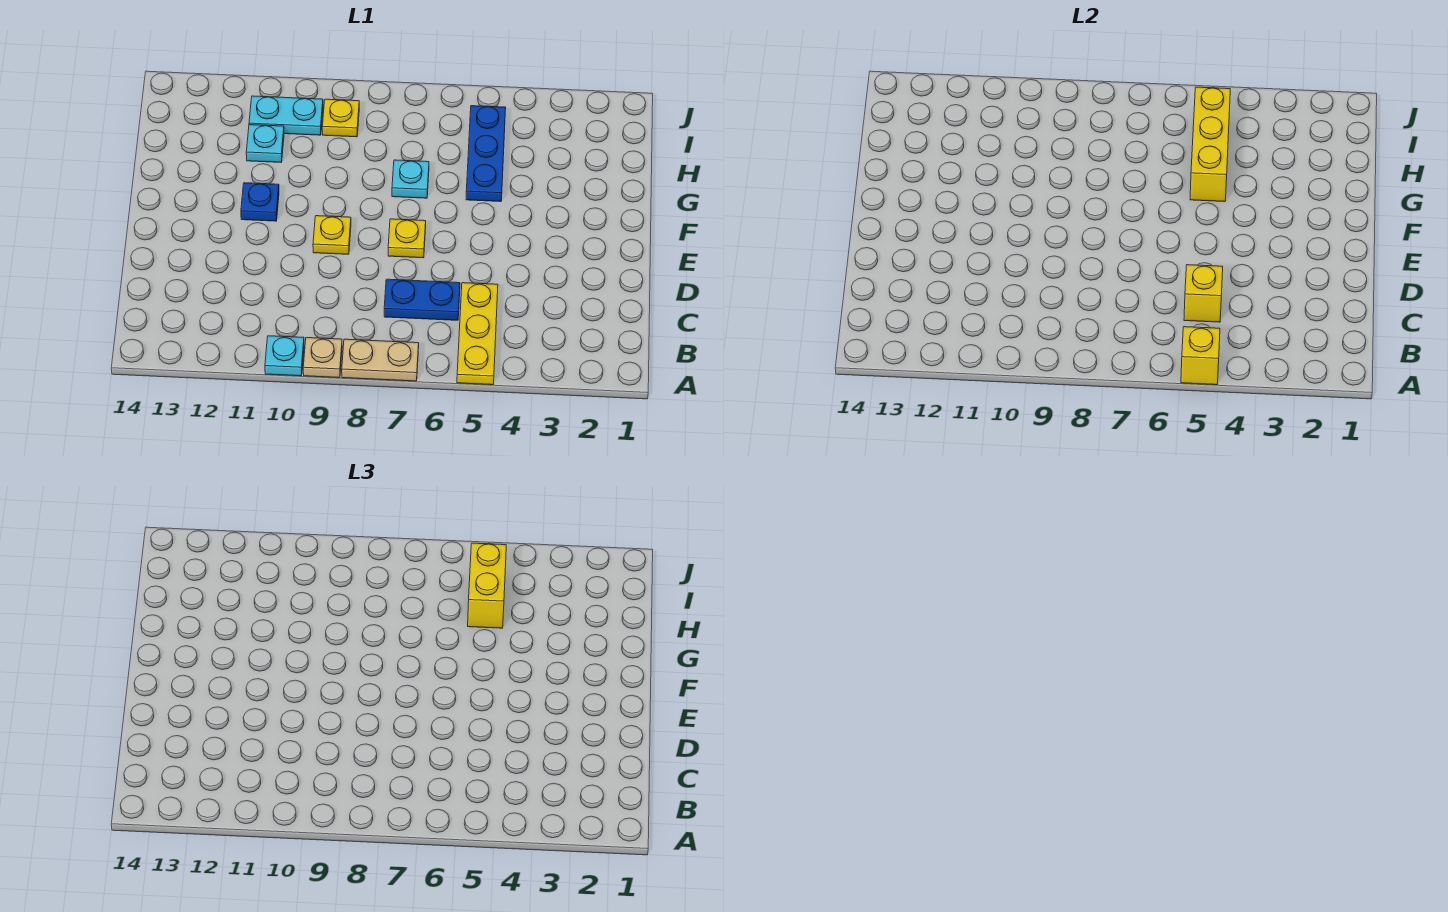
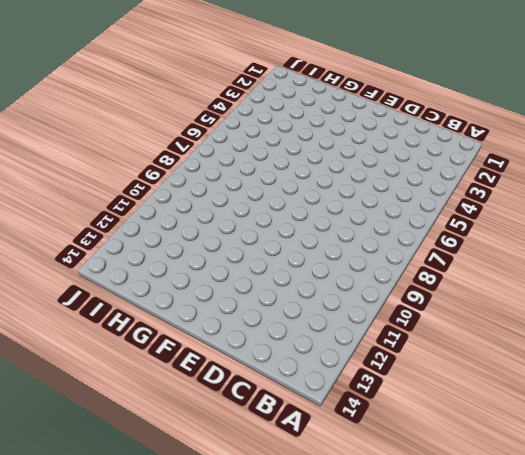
none -> yellow 1x3 plate [457,283,498,385]
none -> tan 1x2 plate [342,339,419,381]
none -> tan 1x1 plate [303,338,342,378]

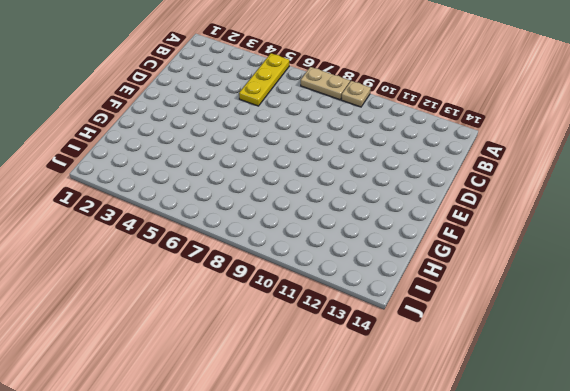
none -> cyan 1x1 plate [265,336,304,376]
none -> blue 1x2 plate [384,279,460,320]
none -> yellow 1x1 plate [388,219,426,258]

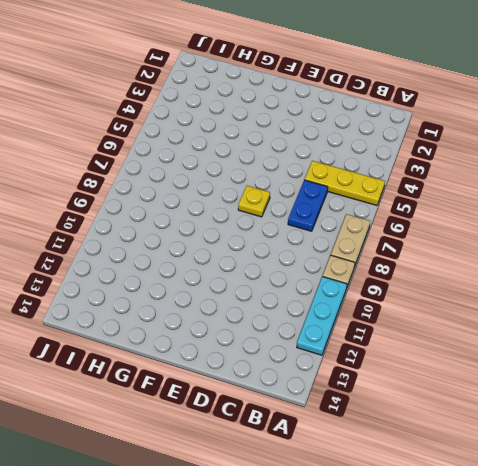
cyan 1x3 plate [297,277,347,355] -> cyan 1x1 plate [265,336,304,376]
none -> yellow 1x1 plate [313,216,351,254]
none -> blue 1x1 plate [241,183,279,221]
none -> blue 1x3 plate [466,106,506,202]

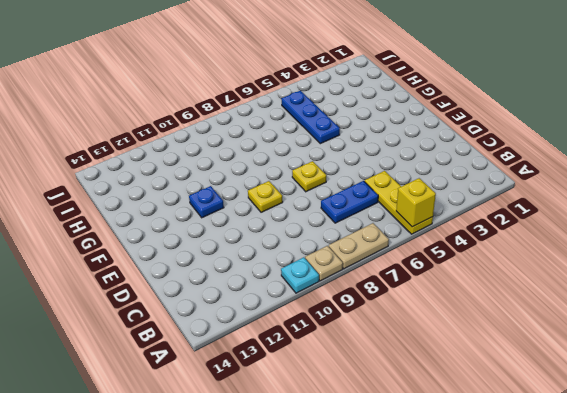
none -> cyan 1x1 plate [392,160,429,198]
none -> cyan 1x1 plate [246,125,284,162]
none -> yellow 1x1 plate [322,99,359,137]

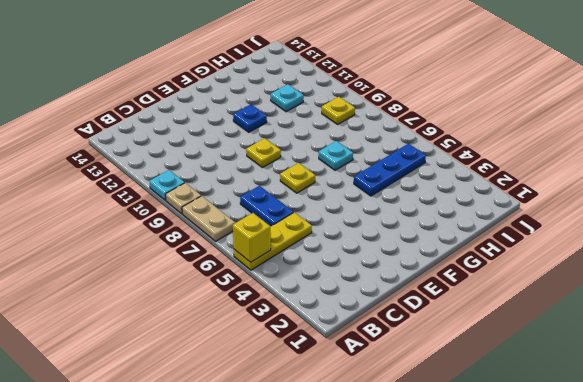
none -> cyan 1x2 plate [249,96,323,135]
none -> yellow 1x1 brick [1184,265,1223,322]
none -> yellow 1x3 brick [1190,87,1230,202]

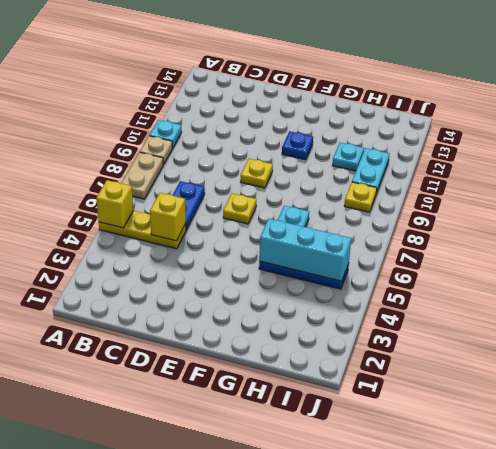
cyan 1x3 brick [259,219,351,281] -> yellow 1x3 brick [1190,87,1230,202]
none -> yellow 1x2 brick [468,543,506,628]

